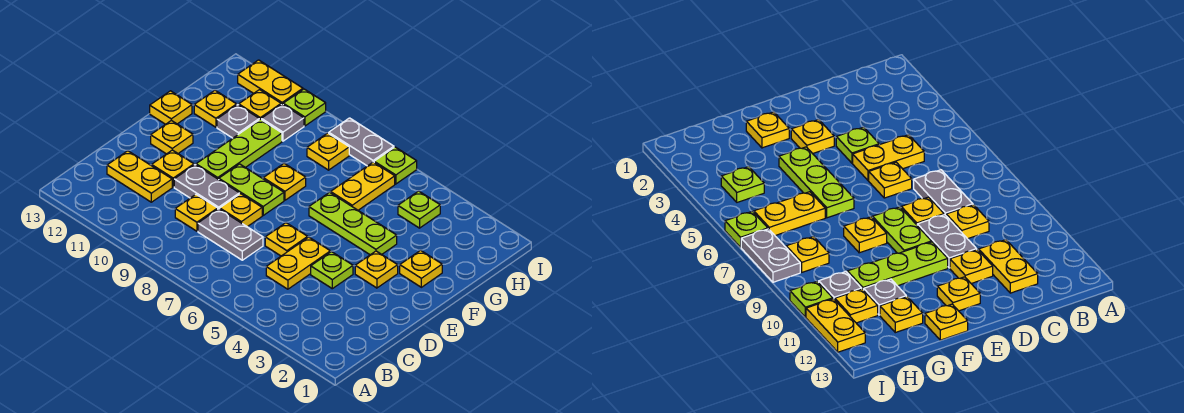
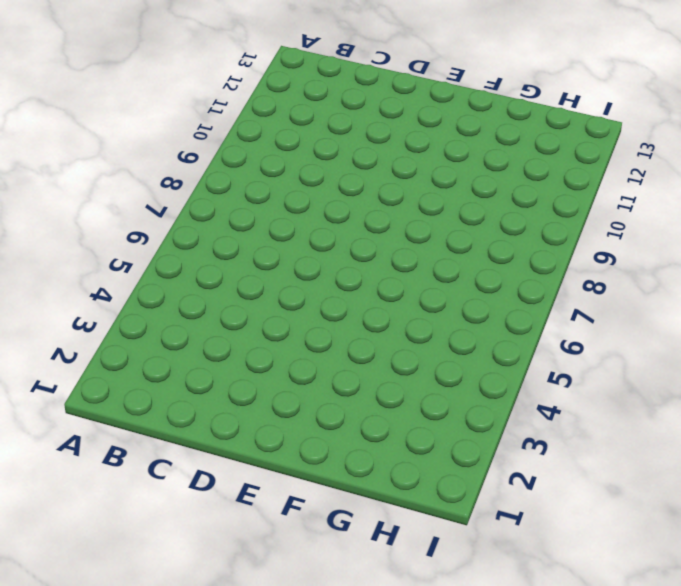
none -> yellow 1x2 plate [266,237,330,289]
none -> grey 1x2 plate [198,209,263,260]
none -> yellow 1x1 plate [175,194,218,231]

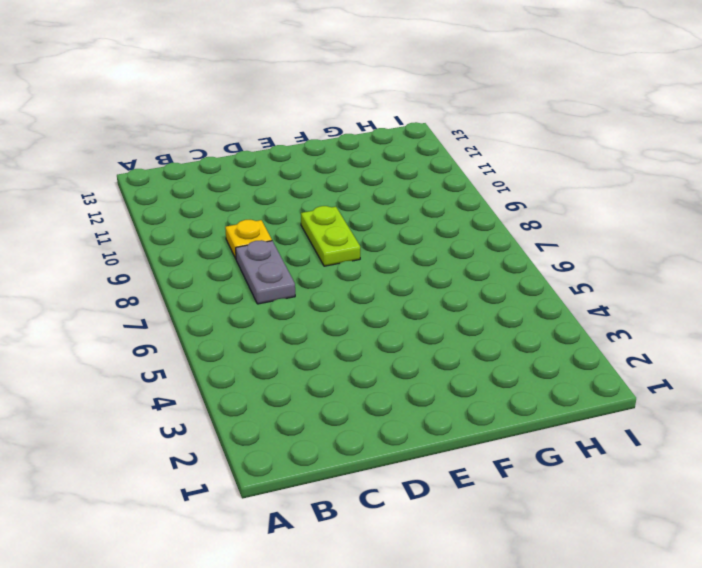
none -> yellow 1x2 plate [266,237,330,289]
none -> yellow 1x2 plate [107,151,172,202]
none -> lime 1x1 plate [311,252,353,289]

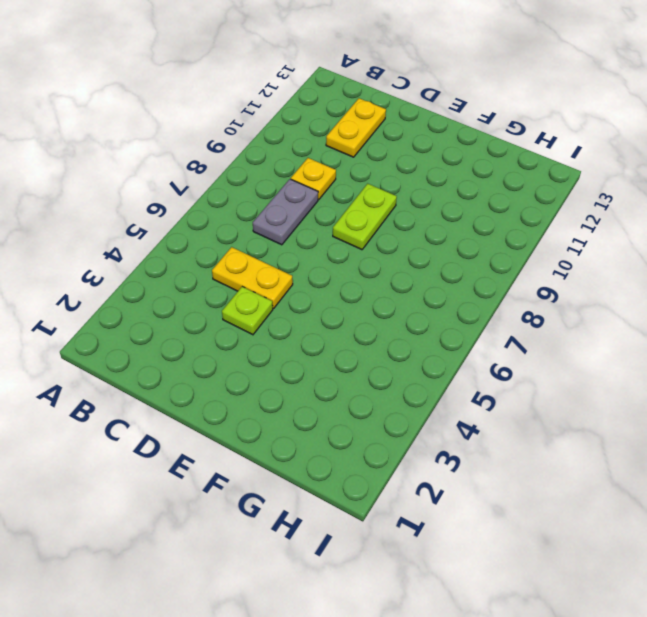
none -> yellow 1x1 plate [265,223,308,256]
none -> yellow 1x1 plate [220,194,262,227]
none -> grey 1x2 plate [174,165,239,209]

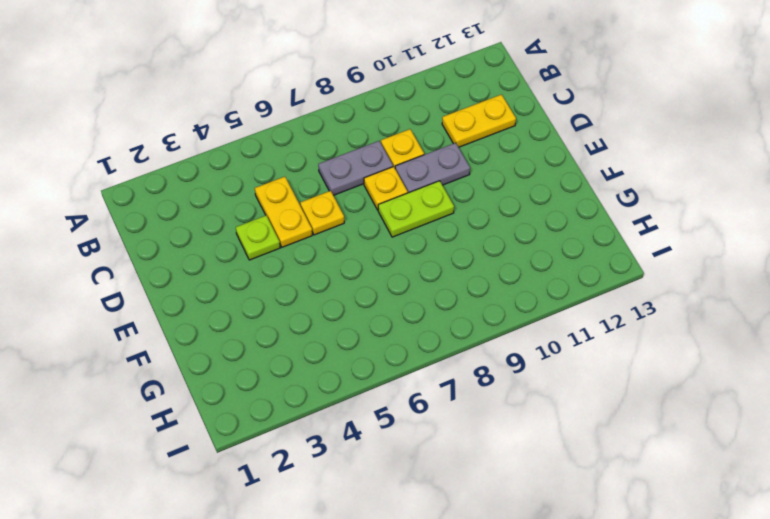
none -> yellow 1x1 plate [152,150,194,187]
none -> yellow 1x1 plate [355,251,398,288]
none -> lime 1x3 plate [196,119,282,179]

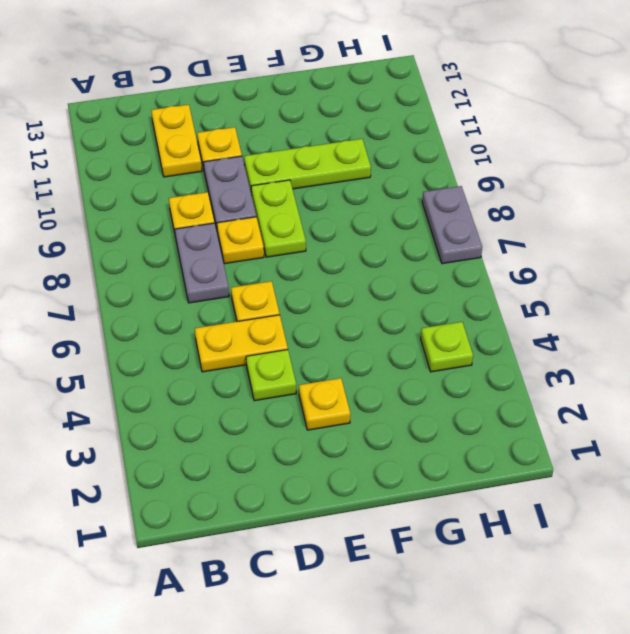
none -> yellow 1x1 plate [151,120,193,154]
none -> yellow 1x1 plate [400,250,442,287]
none -> lime 1x3 plate [309,192,397,255]

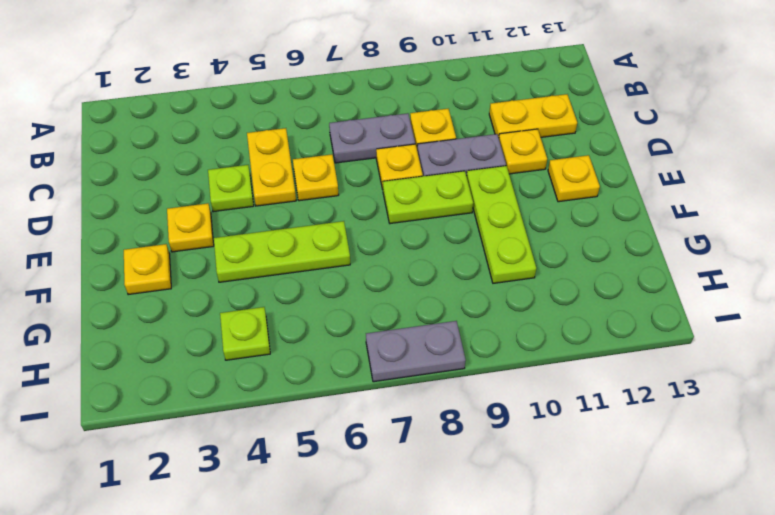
none -> yellow 1x1 plate [263,164,306,200]
none -> yellow 1x1 plate [150,91,192,124]
none -> yellow 1x2 plate [331,162,395,210]

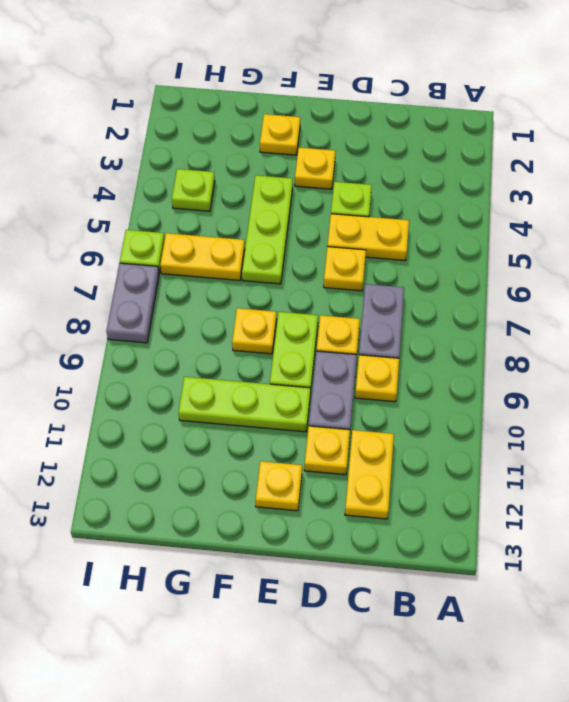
none -> yellow 1x1 plate [150,91,192,124]
none -> grey 1x1 plate [217,105,259,138]
none -> yellow 1x1 plate [194,90,237,127]

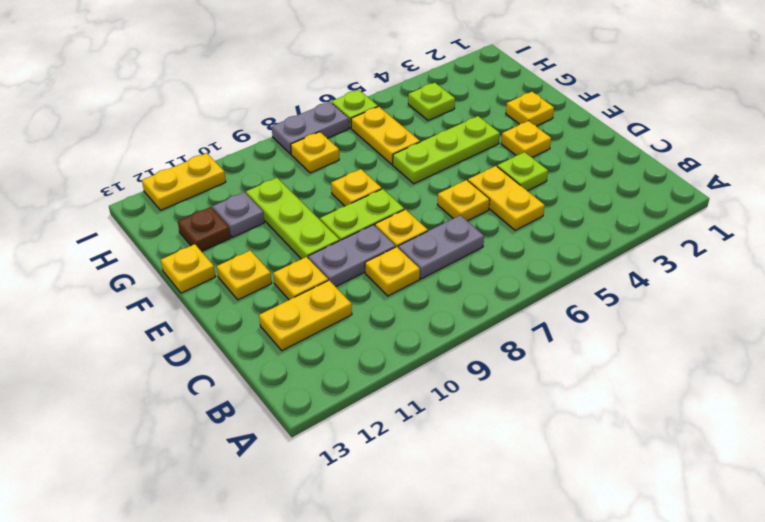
brown 1x1 plate [178,207,231,252] -> yellow 1x1 plate [194,90,237,127]
none -> grey 1x1 plate [261,104,304,141]
none -> yellow 1x1 plate [239,90,281,120]
none -> lime 1x1 plate [283,89,326,126]

